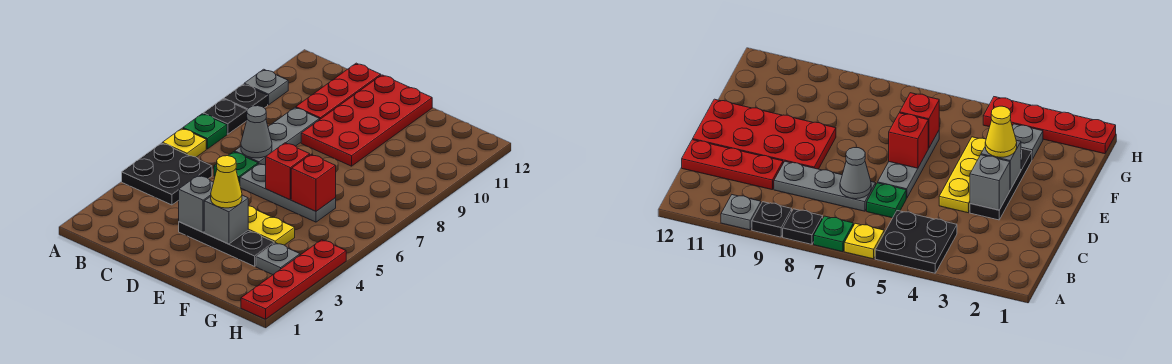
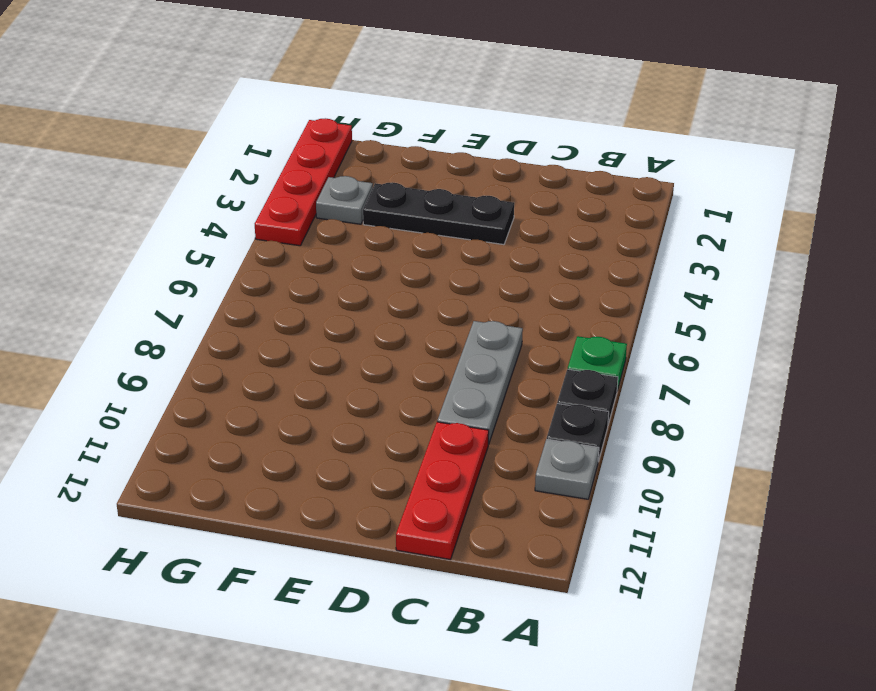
none -> black 2x2 plate [122,143,212,205]
none -> yellow 1x1 plate [162,129,206,157]
none -> green 1x1 plate [214,152,258,183]

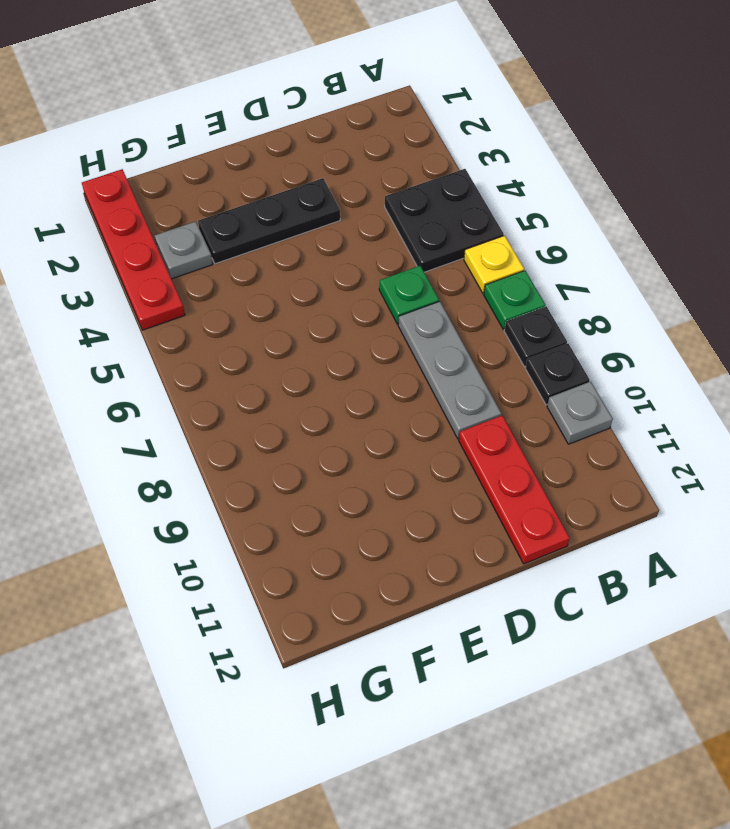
none -> yellow 1x3 plate [248,206,295,245]
none -> grey 1x3 plate [240,163,336,222]
none -> red 2x4 plate [301,75,432,166]

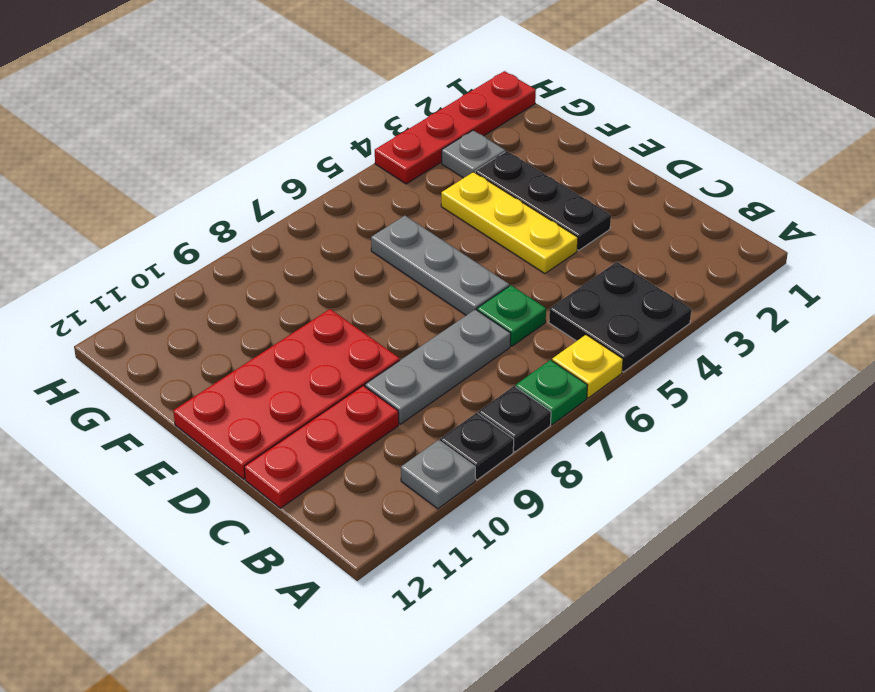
none -> grey 1x1 cone [241,106,272,158]
none -> grey 1x1 brick [179,175,214,232]
none -> grey 1x1 brick [204,195,248,244]

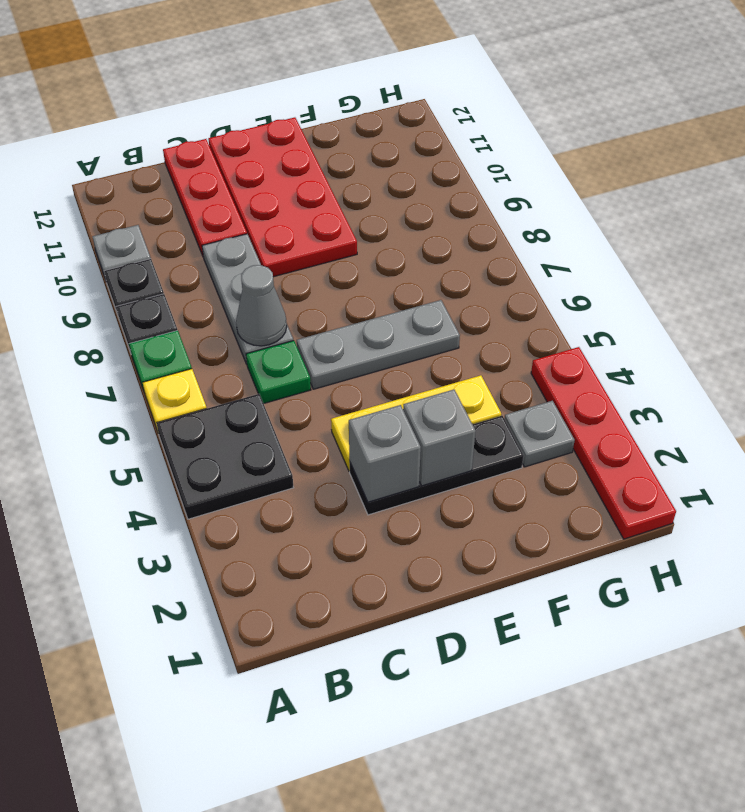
none -> red 1x1 brick [266,143,310,200]
none -> red 1x1 brick [291,155,336,211]
none -> yellow 1x1 cone [211,156,242,208]

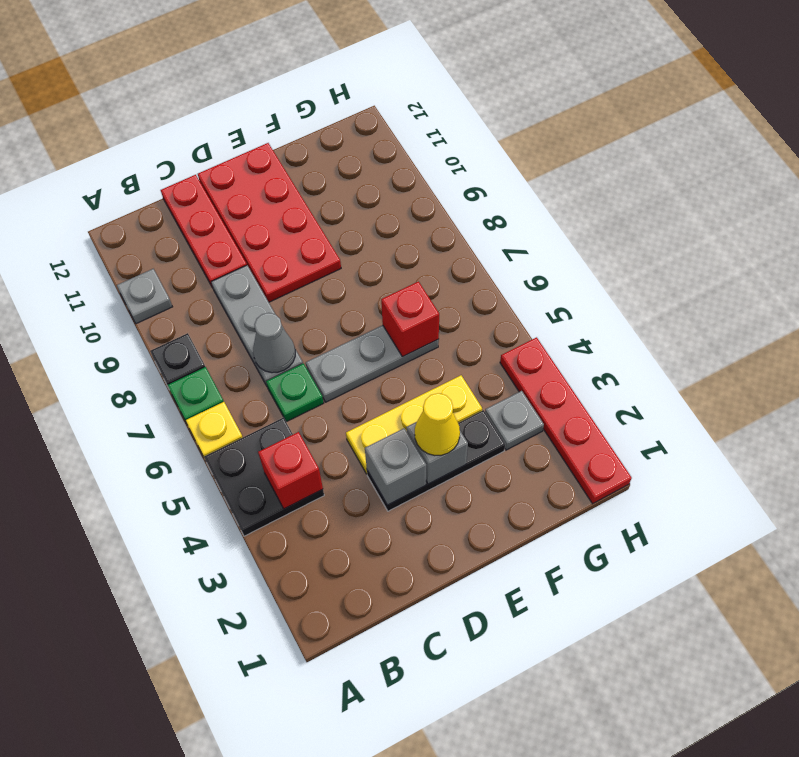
red 1x1 brick [258,432,323,509] -> red 1x1 brick moved to [266,143,310,200]
none -> black 1x1 plate [224,84,268,110]

